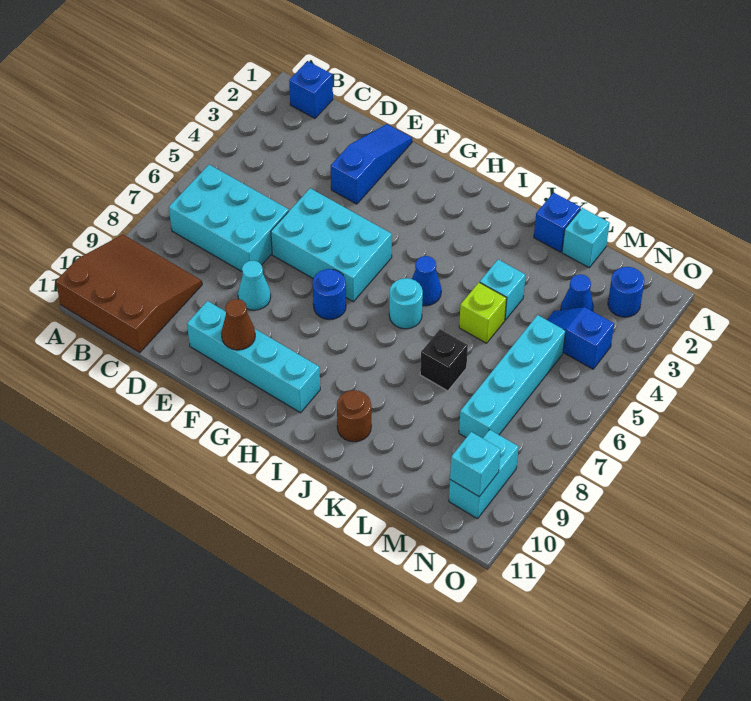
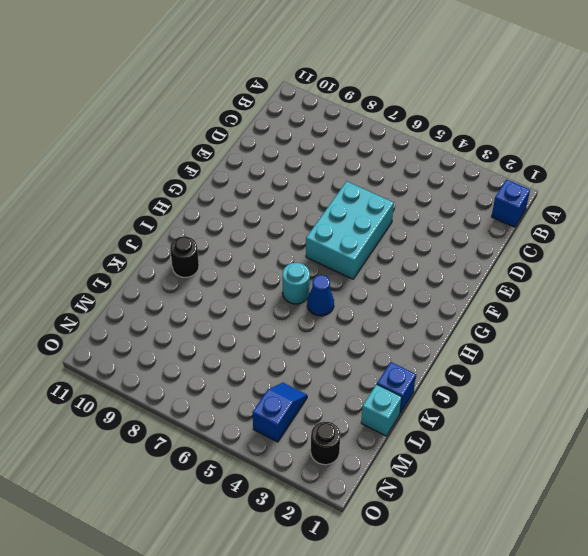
black 1x1 round brick [170,236,199,277] -> brown 1x1 round brick [337,390,371,442]
black 1x1 round brick [311,422,340,465] -> blue 1x1 round brick [608,267,644,317]
none -> brown 3x3 slope [56,235,202,353]
none -> cyan 2x3 brick [169,165,289,271]
none -> blue 1x3 slope [331,124,412,204]

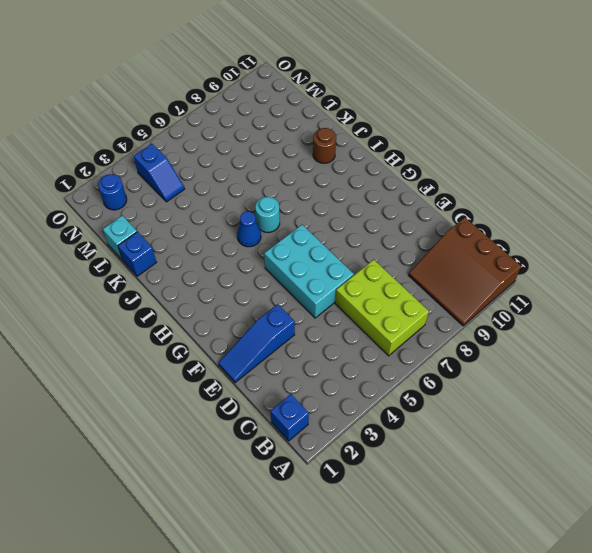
lime 2x3 brick [335,260,429,356] -> cyan 2x3 brick [169,165,289,271]
none -> cyan 1x1 cone [238,261,271,310]
none -> cyan 1x4 brick [187,301,320,413]
none -> blue 1x1 round brick [313,269,346,320]

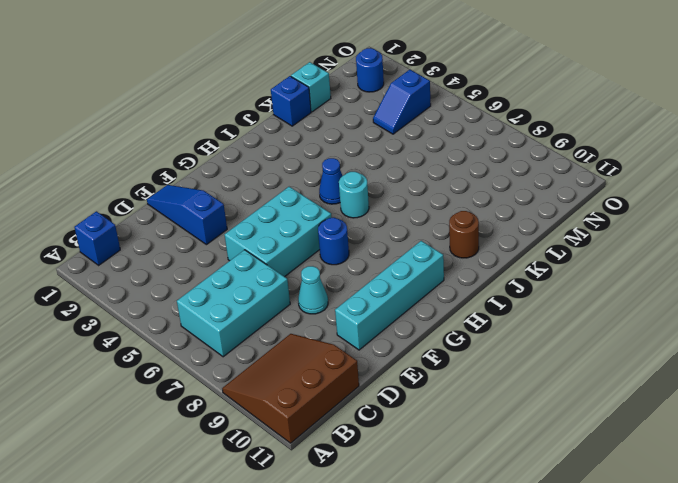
none -> cyan 1x1 brick [480,260,525,320]
none -> lime 1x1 brick [459,282,507,343]
none -> black 1x1 brick [420,329,468,391]

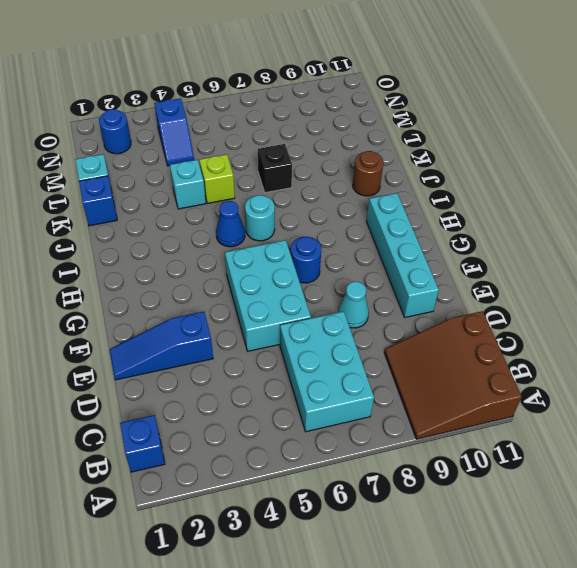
none -> blue 1x1 cone [561,274,594,311]
none -> cyan 1x4 brick [459,315,566,438]
none -> cyan 1x2 brick [449,430,519,519]

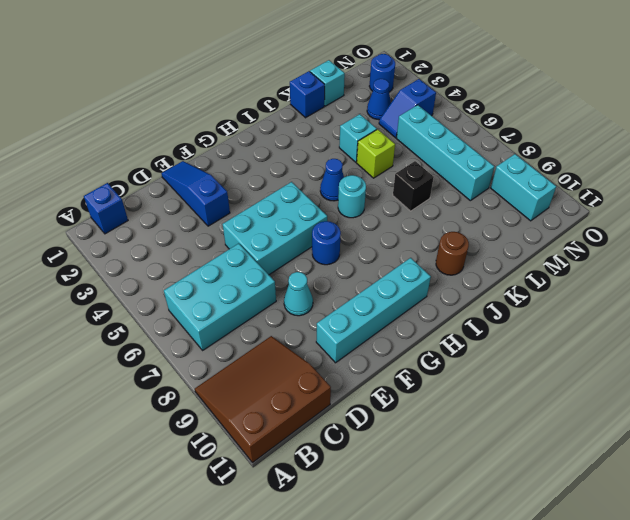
none -> brown 1x1 cone [221,299,255,350]
none -> cyan 1x1 brick [450,432,501,496]

